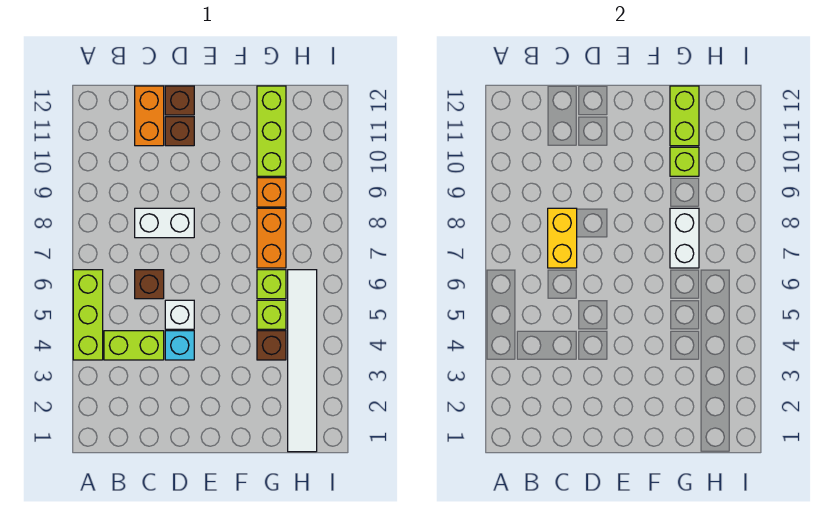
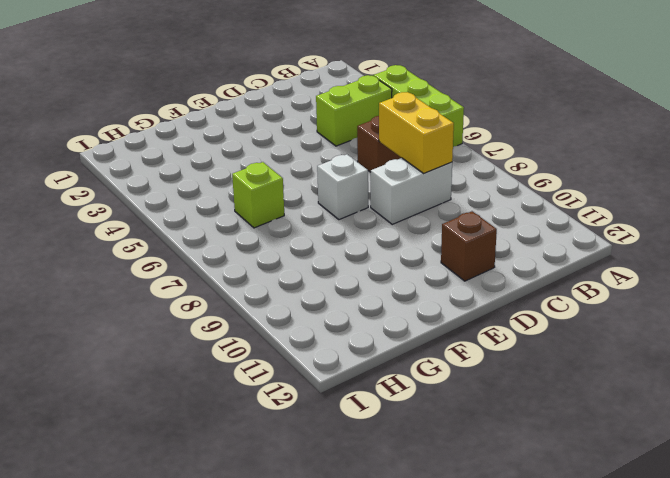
white 1x1 brick [317,154,368,220] -> white 1x1 brick moved to [165,300,194,329]
none -> orange 1x2 brick [135,86,164,146]
none -> cyan 1x1 brick [165,331,194,360]
none -> brown 1x1 brick [165,86,194,115]

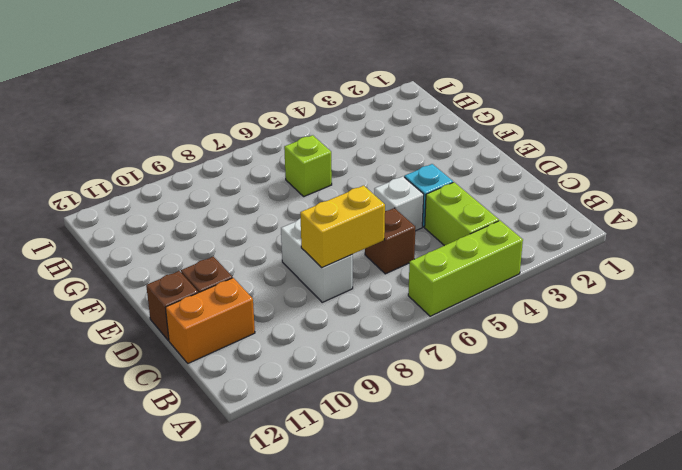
none -> brown 1x1 brick [257,331,286,360]
none -> lime 1x1 brick [257,300,286,329]
none -> orange 1x2 brick [257,208,286,268]

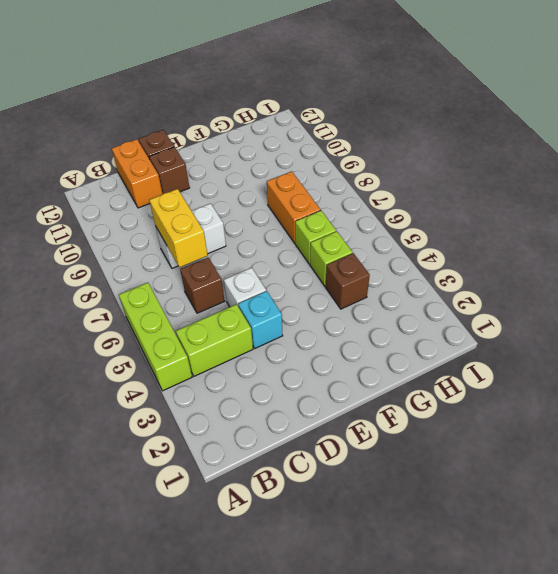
none -> orange 1x1 brick [257,178,286,207]
none -> lime 1x3 brick [257,86,286,176]
none -> white 1x6 tile [288,270,317,452]

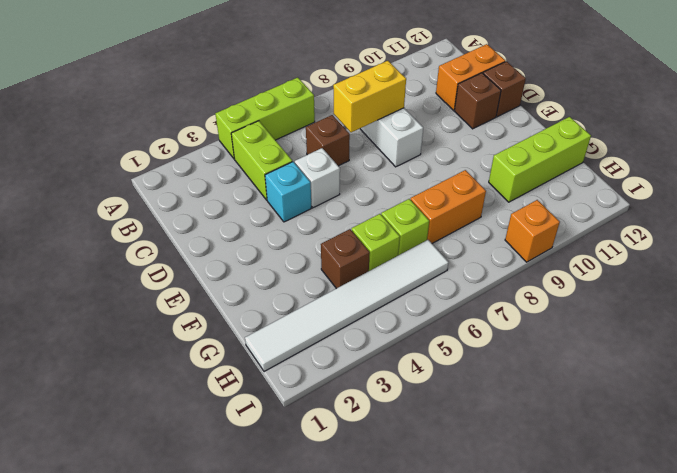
orange 1x1 brick [505,200,560,262] -> orange 1x1 brick moved to [257,178,286,207]
none -> white 1x2 brick [670,208,699,268]
none -> lime 1x1 brick [670,147,699,176]
none -> lime 1x2 brick [670,86,699,146]

